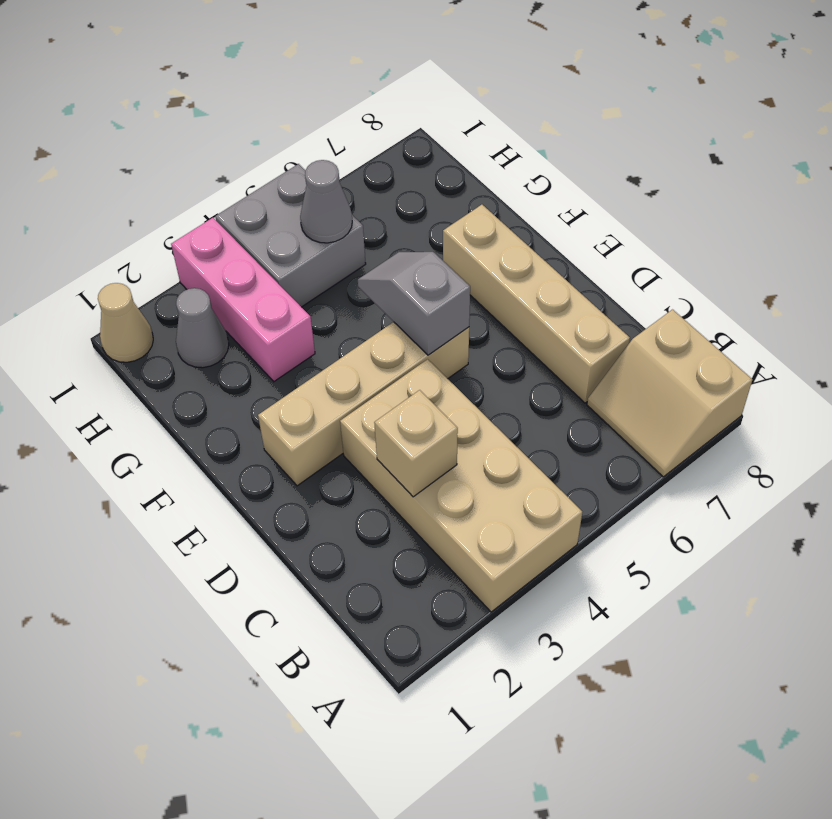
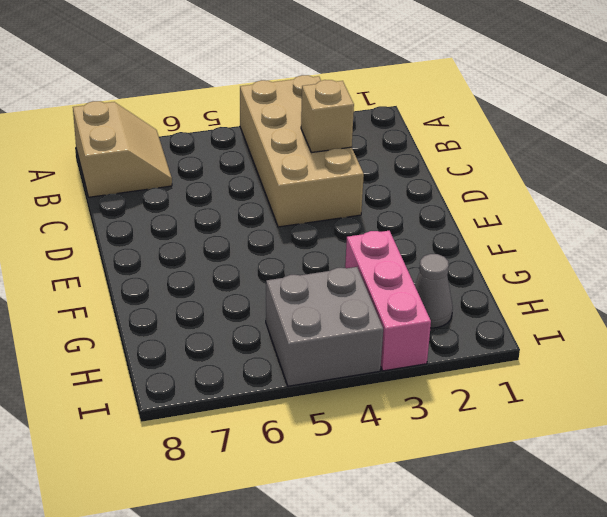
none -> tan 1x4 brick [443,205,630,403]
none -> tan 1x4 brick [258,322,469,486]

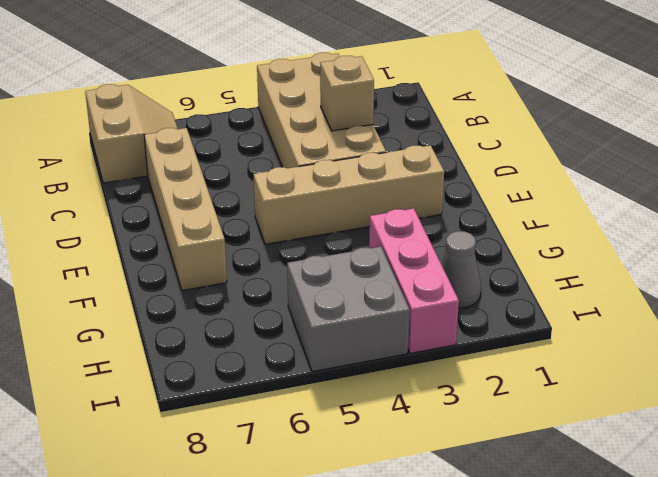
none -> tan 1x1 cone [98,283,153,362]
none -> grey 1x2 slope [358,252,470,355]

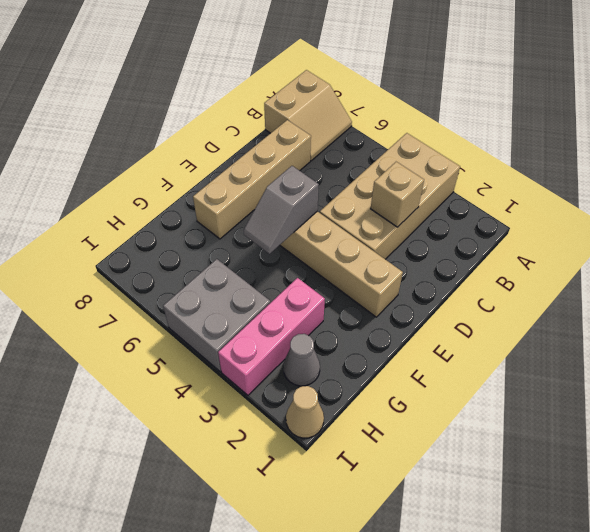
none -> grey 1x1 cone [300,160,352,243]

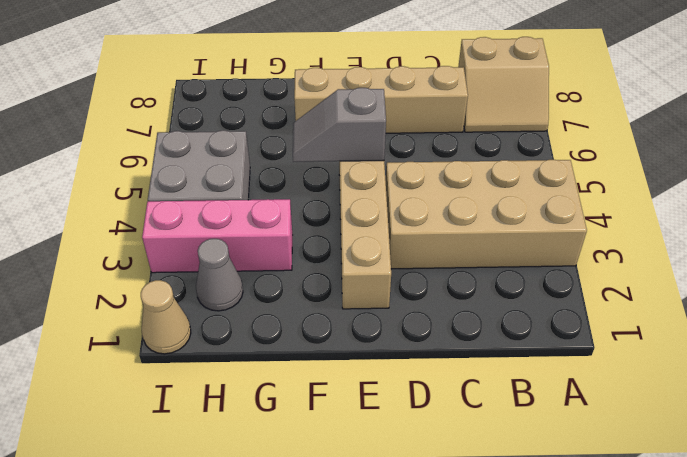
none -> tan 1x1 brick [374,390,458,497]
none -> grey 1x1 cone [300,160,352,243]

